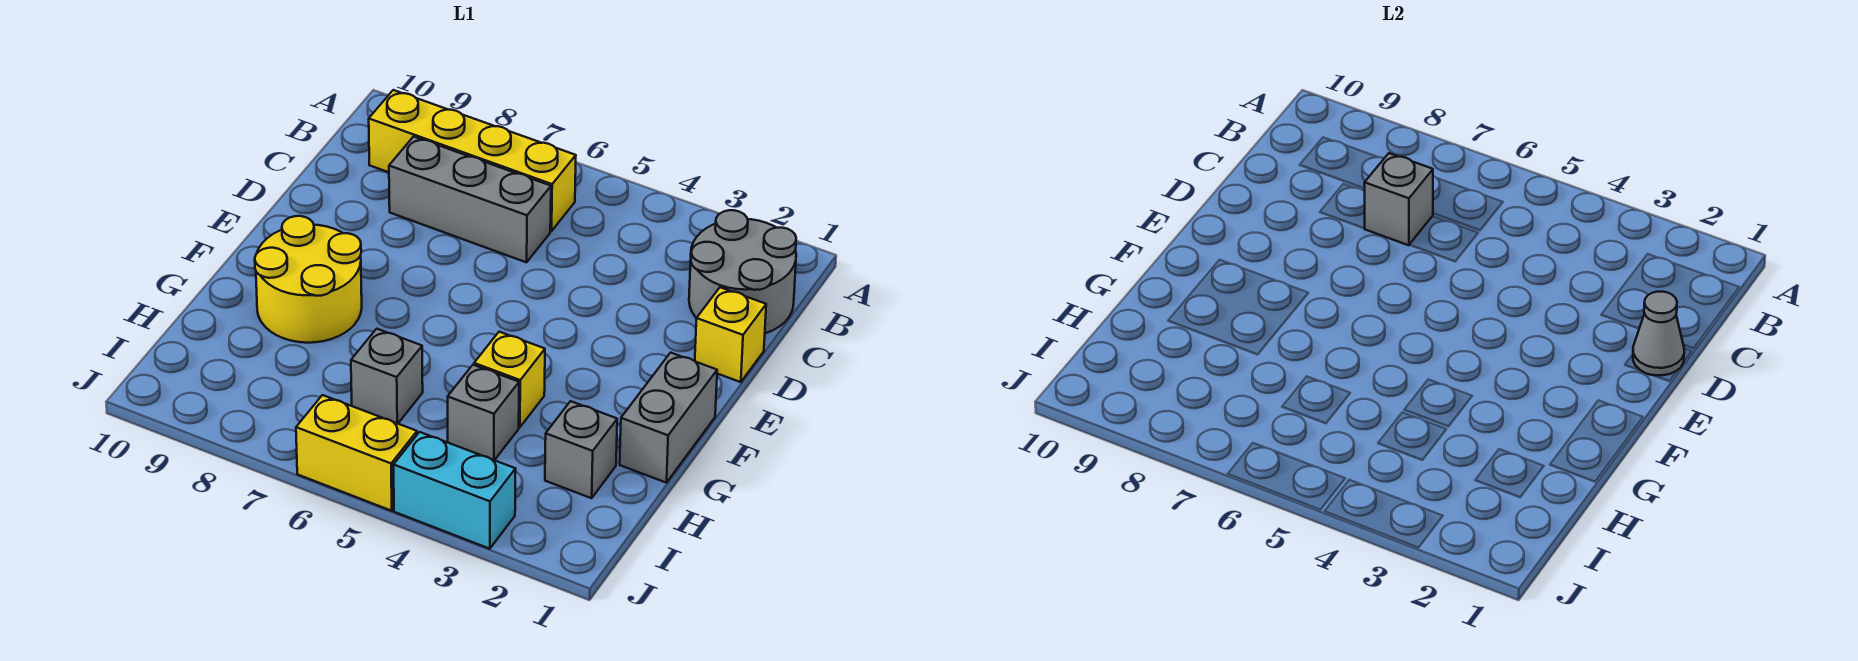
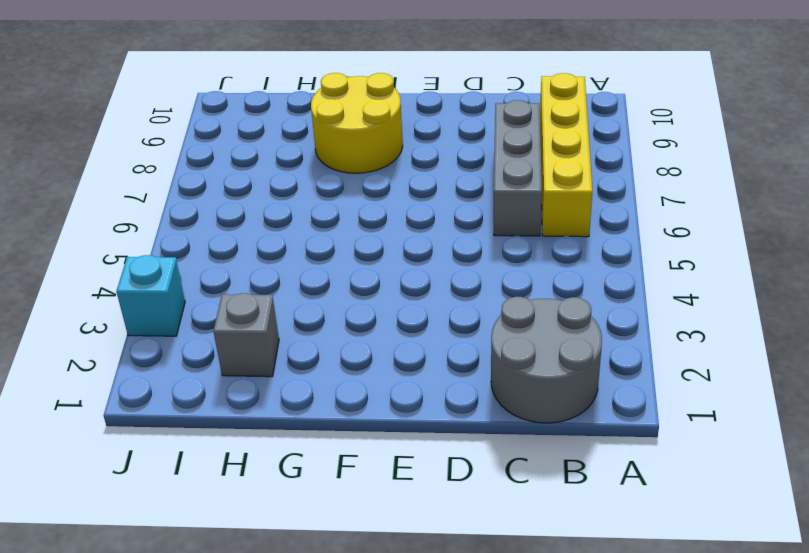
cyan 1x1 brick [116,255,185,336] -> cyan 1x2 brick [394,432,516,549]
none -> yellow 1x1 brick [695,287,766,382]
none -> grey 1x2 brick [620,353,717,483]
none -> yellow 1x1 brick [474,332,545,427]

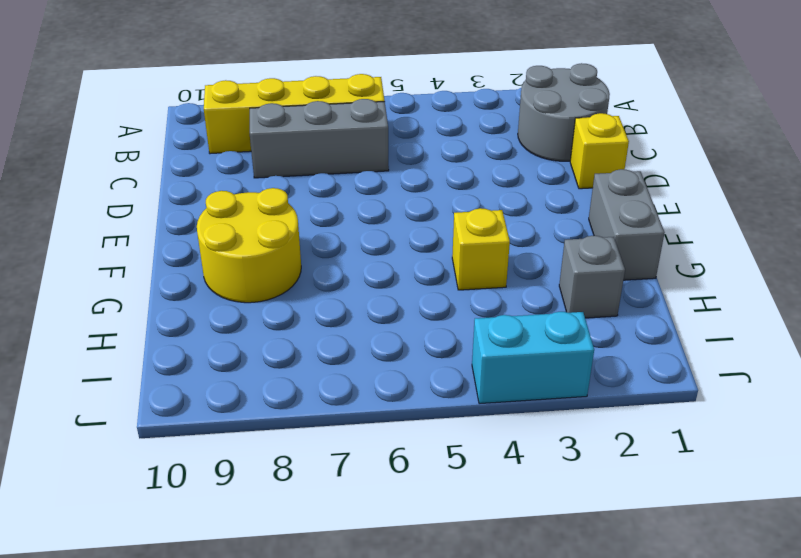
none -> grey 1x1 brick [448,365,519,460]
none -> grey 1x1 brick [351,329,423,424]
none -> yellow 1x2 brick [296,395,417,511]

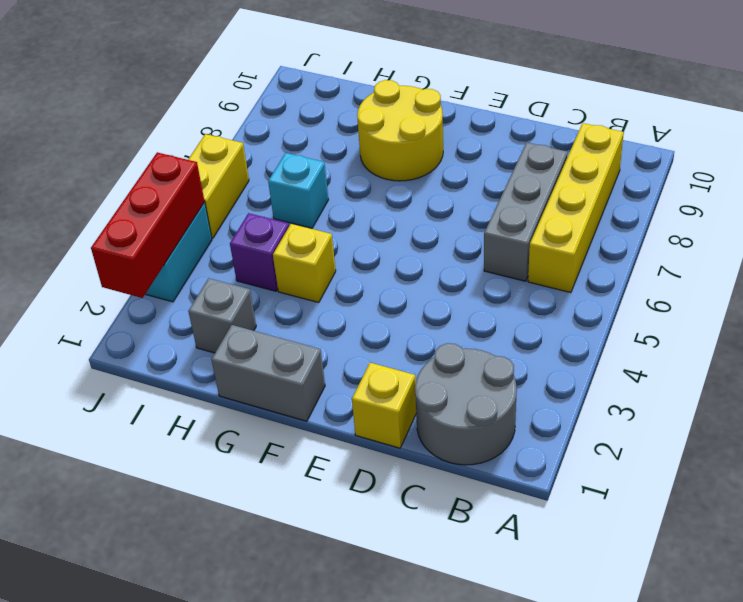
purple 1x1 brick [230,213,289,291] -> grey 1x1 brick [448,365,519,460]
cyan 1x1 brick [268,153,328,228] -> grey 1x1 brick [351,329,423,424]
red 1x3 brick [91,152,205,298] -> none
none -> grey 1x1 brick [1364,153,1433,245]
none -> grey 1x1 cone [1633,292,1684,375]

